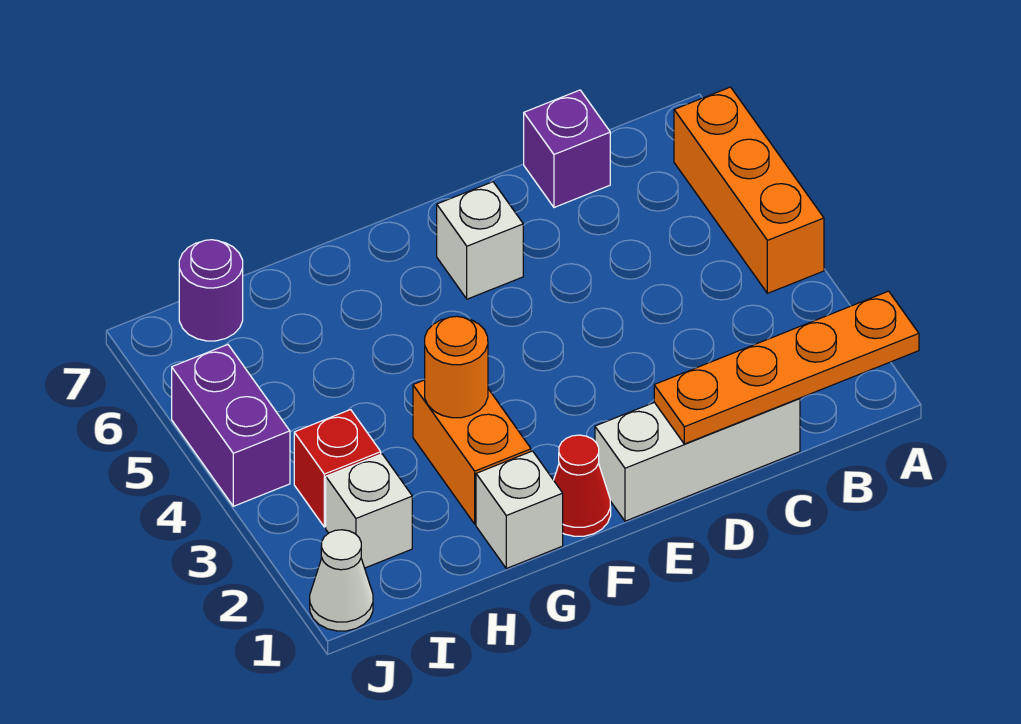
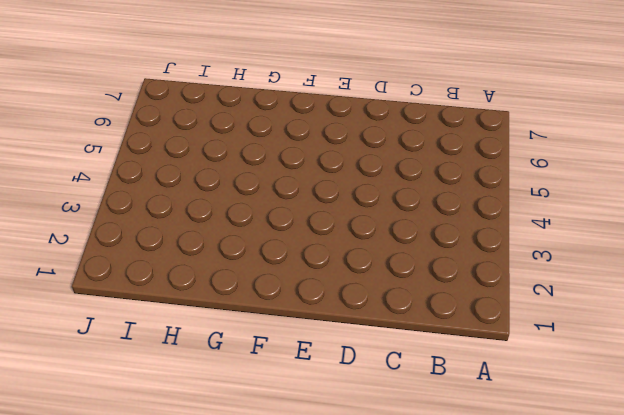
none -> orange 1x3 brick [674,87,824,293]
none -> white 1x3 brick [595,398,800,521]
none -> purple 1x1 brick [524,90,610,207]

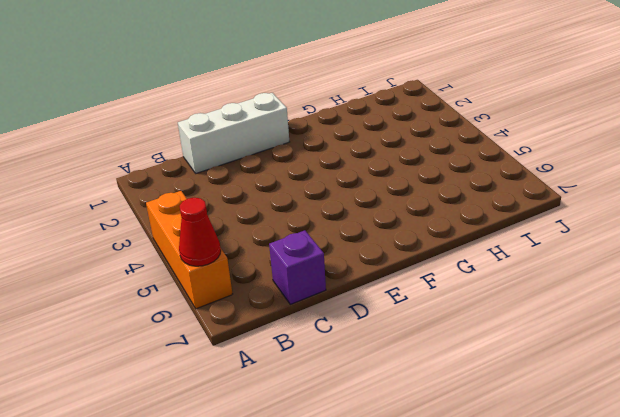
red 1x1 cone [179,198,221,266] -> red 1x1 cone moved to [554,435,611,536]
none -> white 1x1 brick [437,182,523,299]
none -> white 1x1 brick [476,451,563,568]
none -> orange 1x2 brick [413,380,531,524]

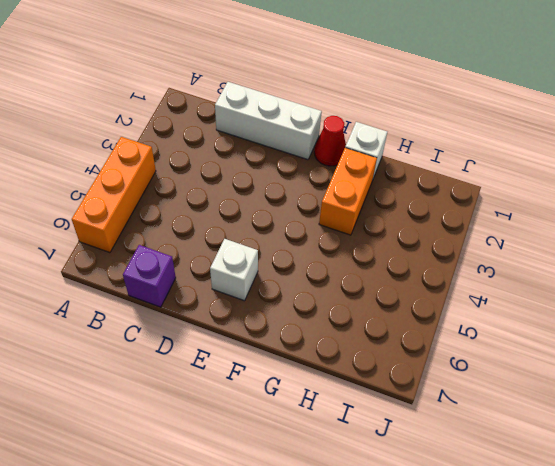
none -> white 1x1 brick [326,454,412,568]
none -> red 1x1 brick [294,410,381,527]
none -> purple 1x1 round brick [179,240,243,341]

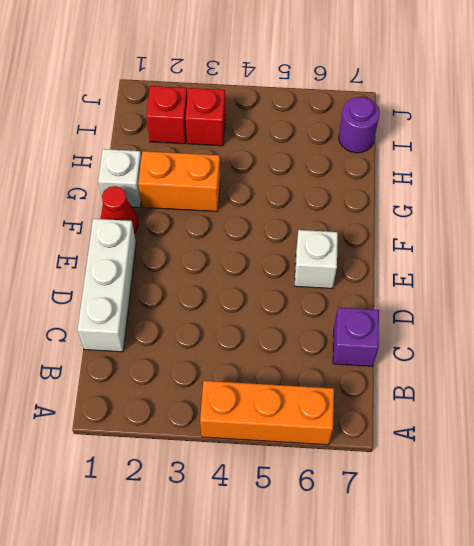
red 1x1 brick [146,86,187,144] -> white 1x1 brick [326,454,412,568]
none -> white 1x1 cone [310,530,373,631]
none -> purple 1x2 brick [172,345,290,506]
none -> orange 1x4 plate [654,291,919,444]

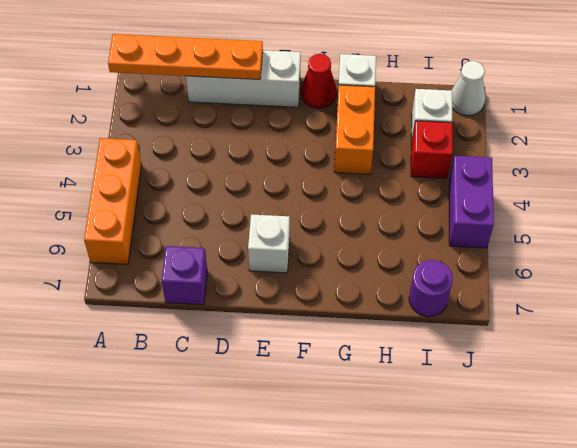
none -> orange 1x1 round brick [425,316,488,418]

